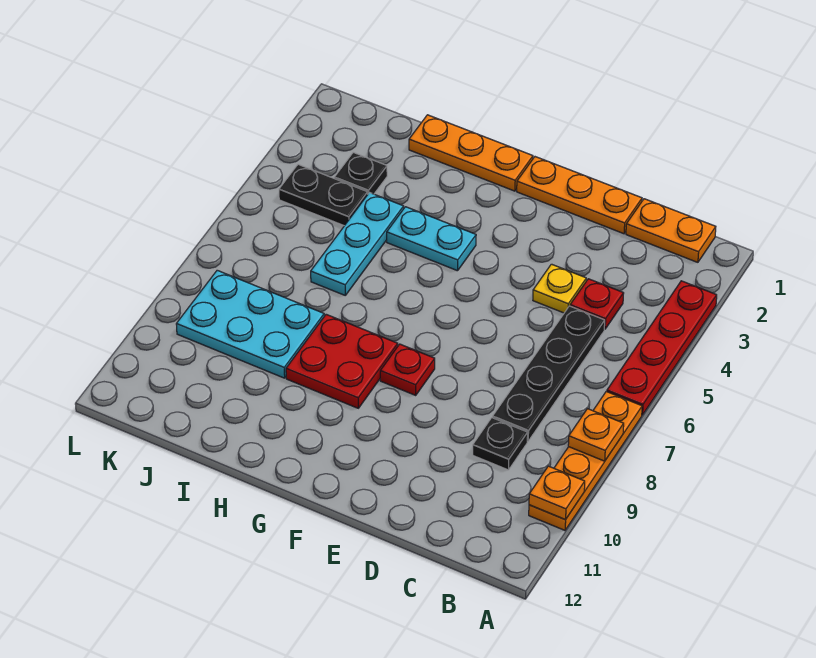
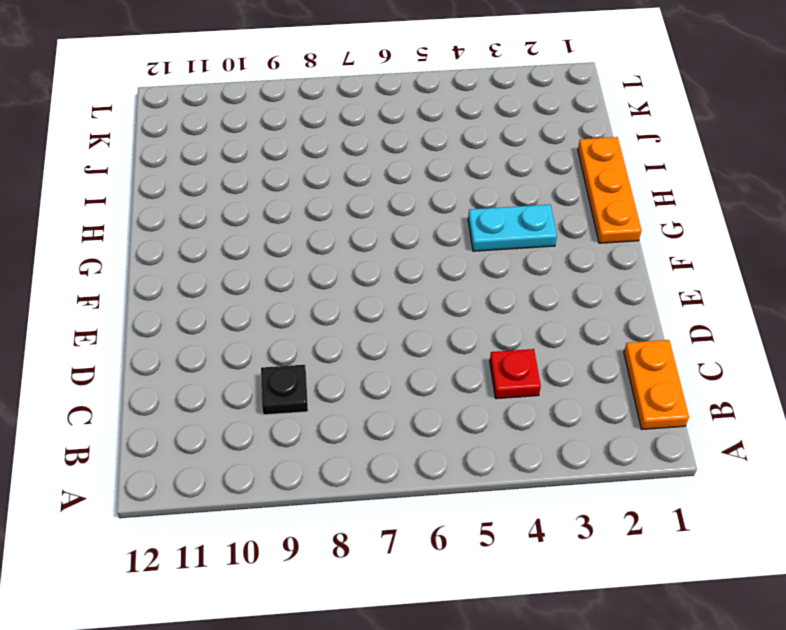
cyan 1x2 plate [468,204,557,251] -> cyan 1x2 plate turned to [387,207,476,271]
none -> red 1x4 plate [607,281,717,415]
none -> orange 1x4 plate [529,392,642,530]
none -> black 1x4 plate [493,306,605,441]

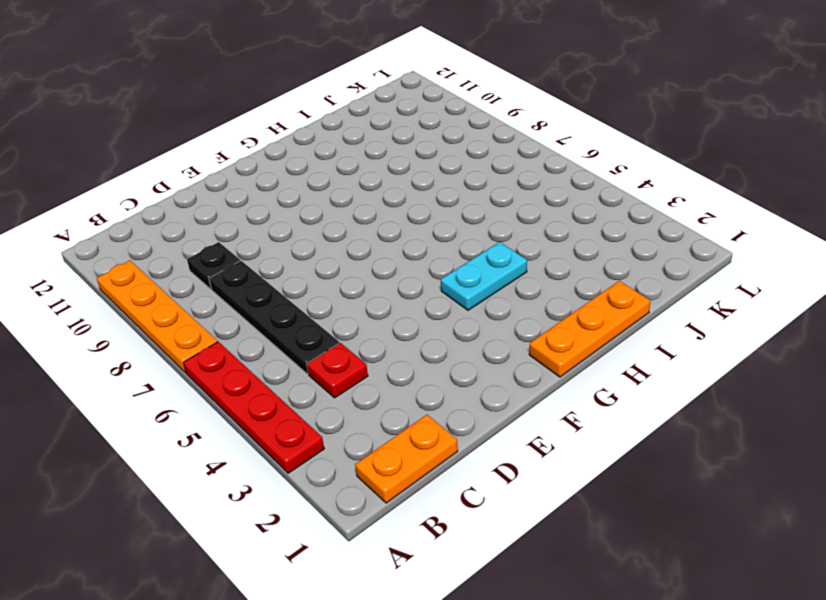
none -> orange 1x3 plate [517,157,642,234]
none -> yellow 1x1 plate [533,264,586,313]
none -> red 1x1 plate [380,344,435,395]

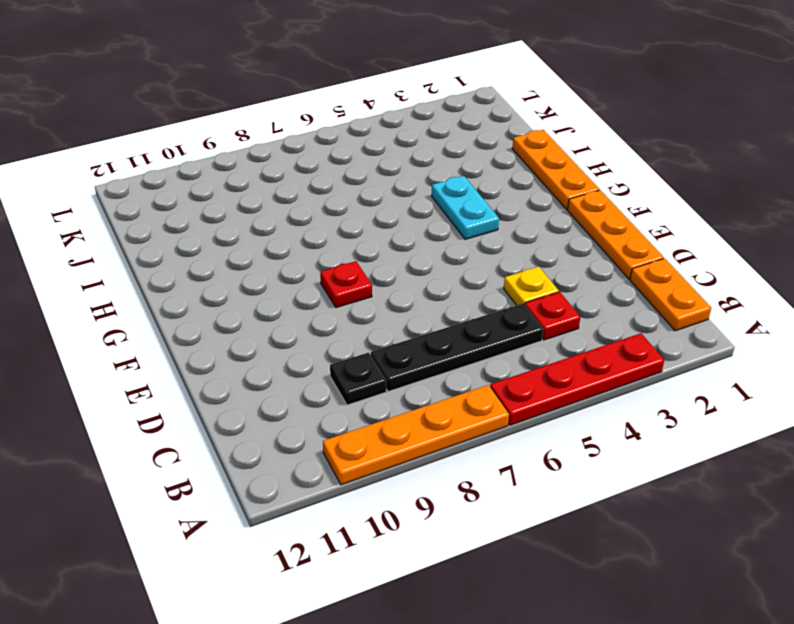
none -> red 2x2 plate [286,314,398,408]
none -> cyan 1x3 plate [311,193,404,295]
none -> cyan 2x3 plate [176,270,324,378]

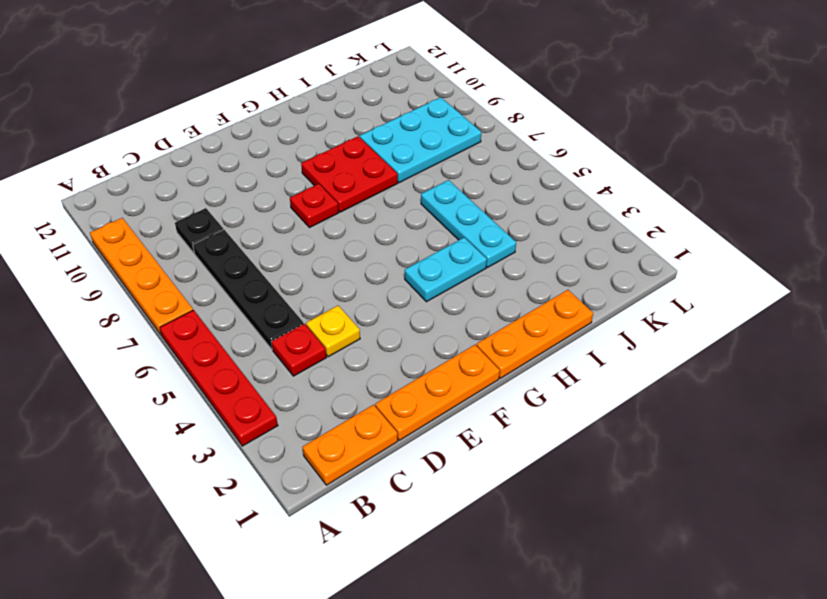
none -> black 1x1 plate [334,152,387,194]
none -> black 1x2 plate [279,164,368,226]
none -> orange 1x1 plate [568,409,624,461]

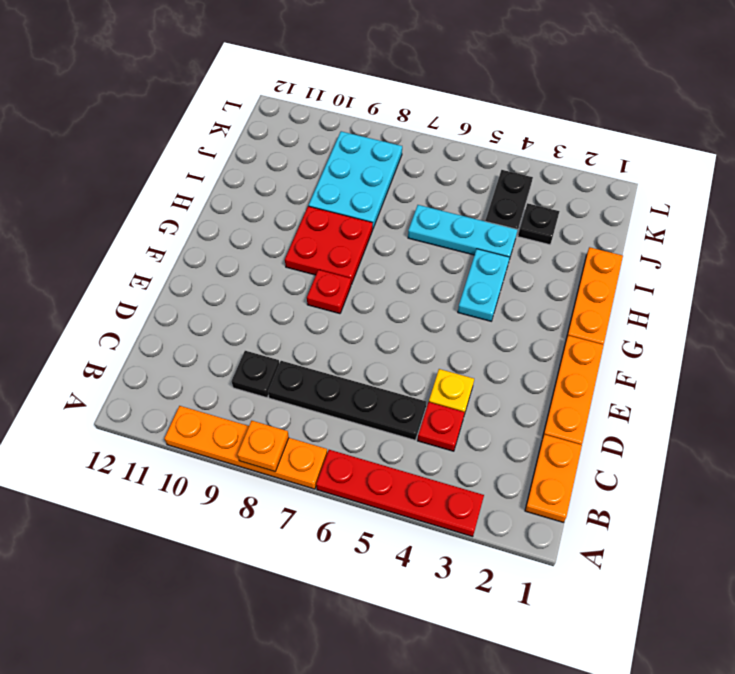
none -> orange 1x1 plate [529,466,585,520]

